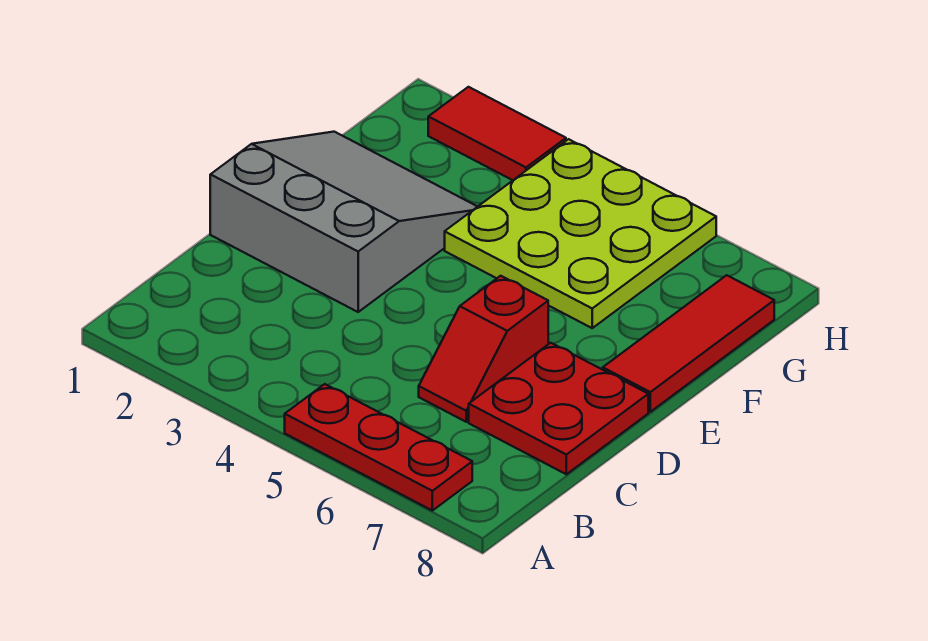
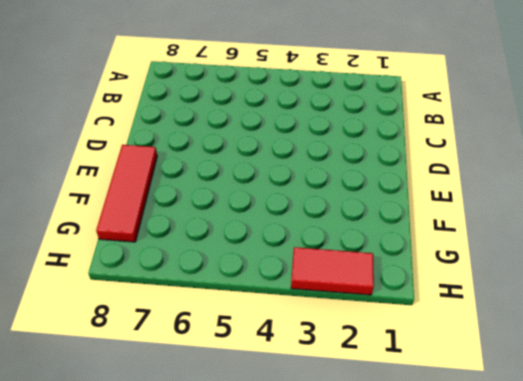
none -> red 1x3 plate [285,384,472,511]
none -> red 1x2 slope [419,276,548,422]

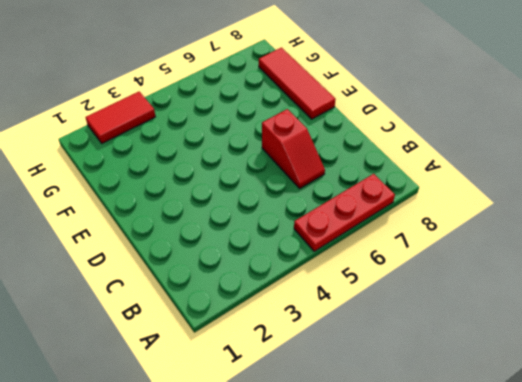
none -> red 2x2 plate [469,343,648,474]
none -> grey 3x3 slope [210,132,477,312]

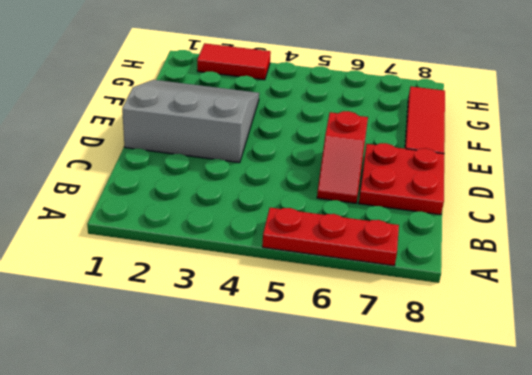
none -> lime 3x3 plate [445,139,716,328]

